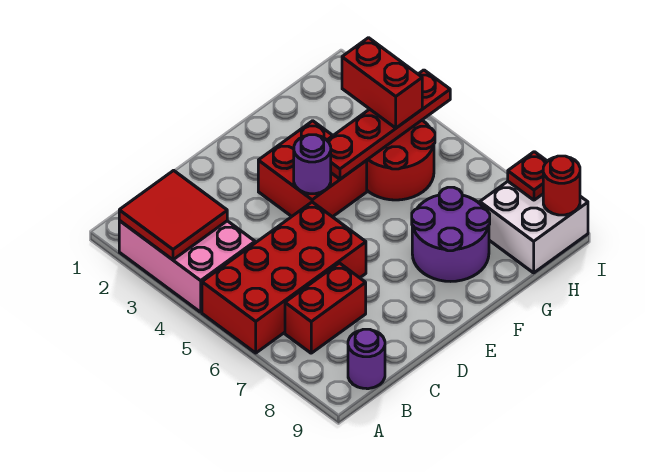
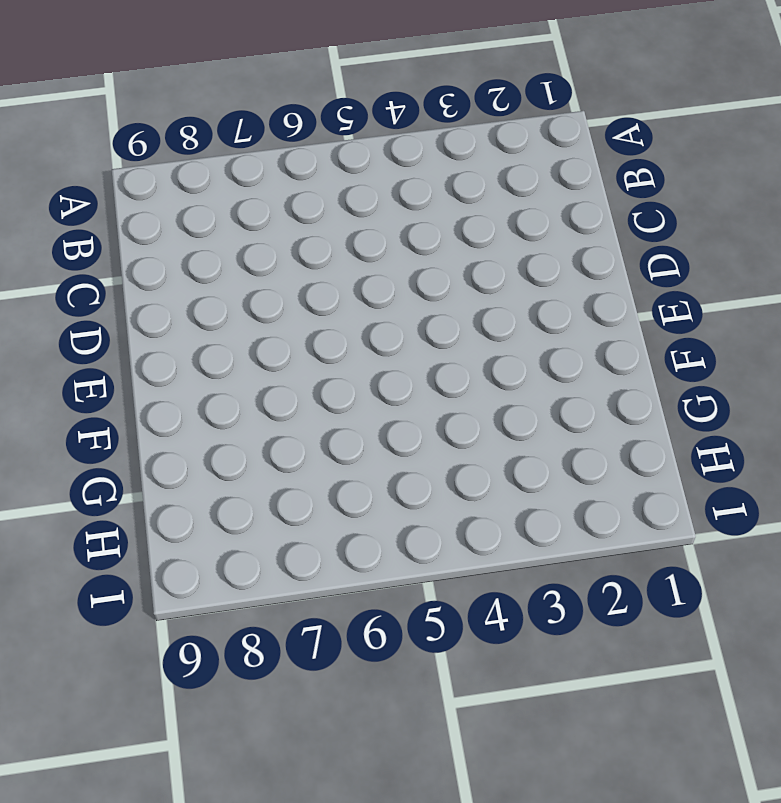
none -> pink 2x3 brick [119,221,255,312]
none -> red 2x4 brick [202,202,366,353]
none -> red 1x2 brick [285,263,366,353]

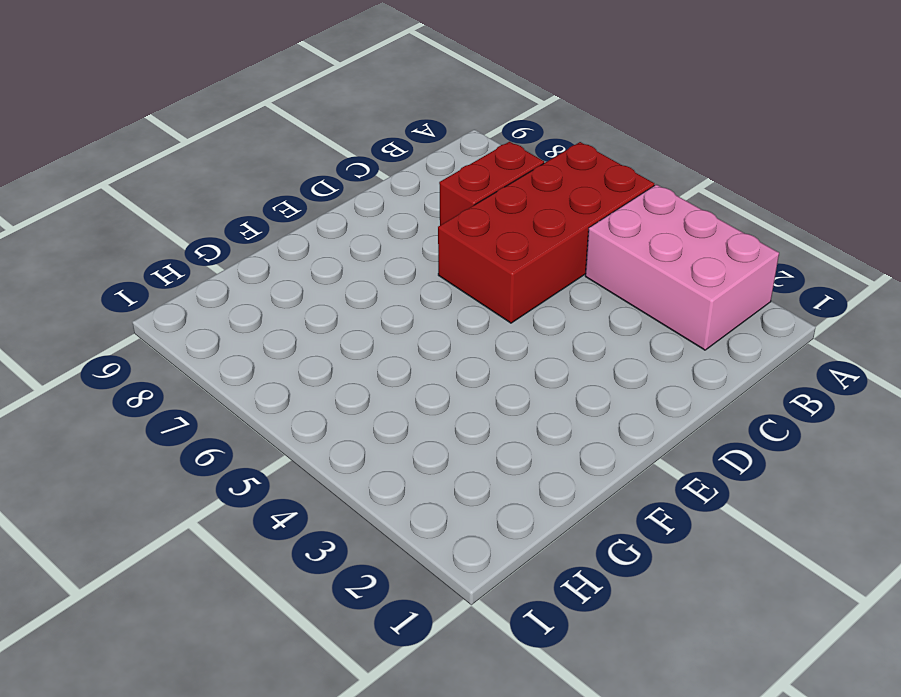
none -> purple 1x1 round brick [348,329,385,389]
none -> red 2x2 brick [258,121,367,217]
none -> purple 2x2 round brick [412,187,490,281]

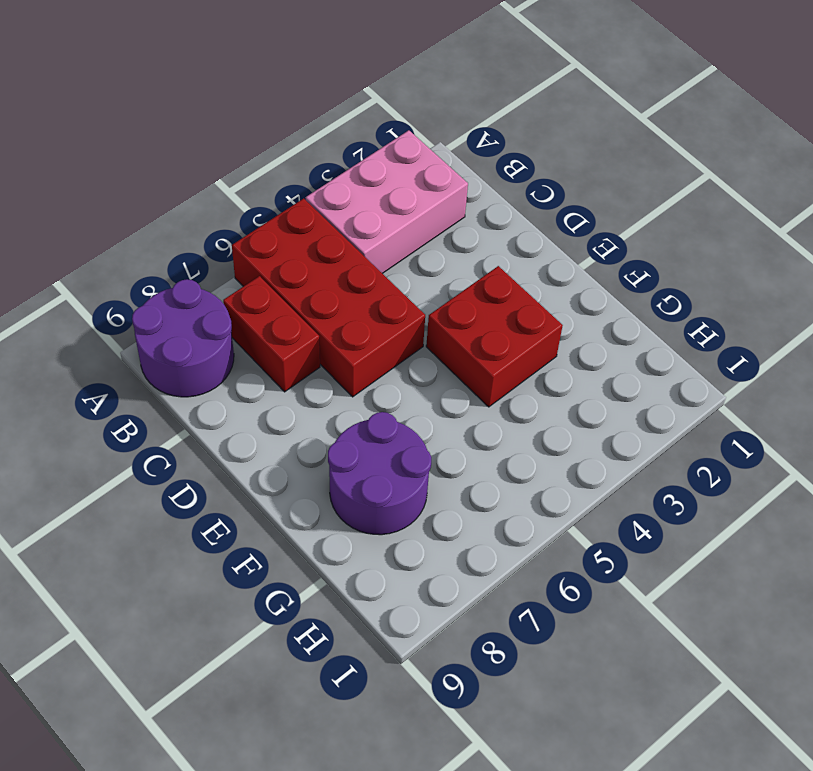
purple 2x2 round brick [132,279,234,397] -> purple 1x1 round brick [348,329,385,389]
none -> red 2x2 round brick [366,120,435,200]
none -> white 2x2 brick [480,182,588,273]
none -> red 2x2 tile [119,170,227,260]

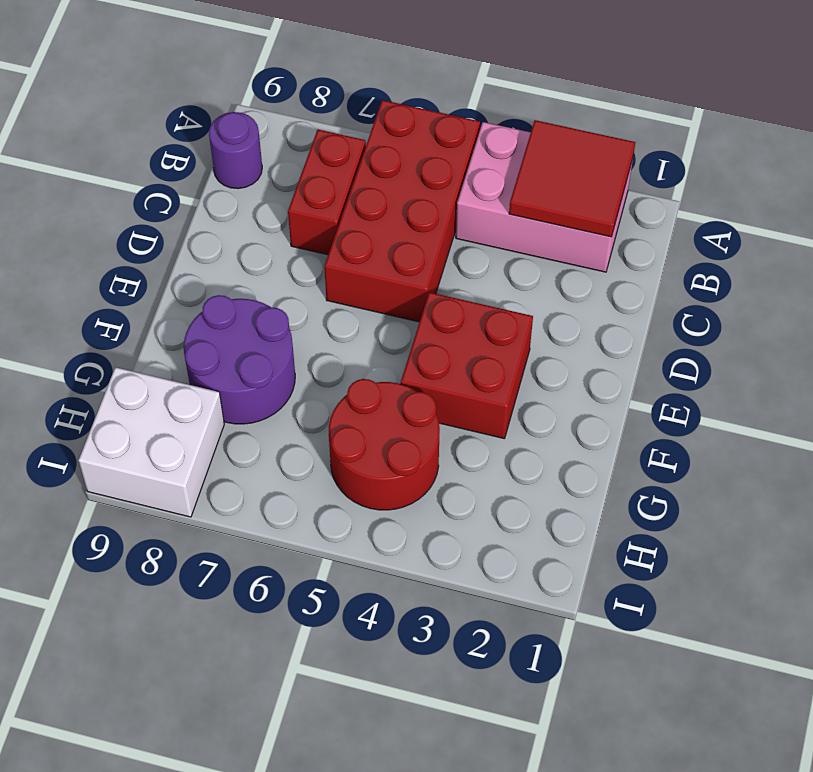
none -> purple 1x1 round brick [294,135,331,194]
none -> red 1x4 plate [327,70,450,179]
none -> red 1x1 plate [508,152,547,200]

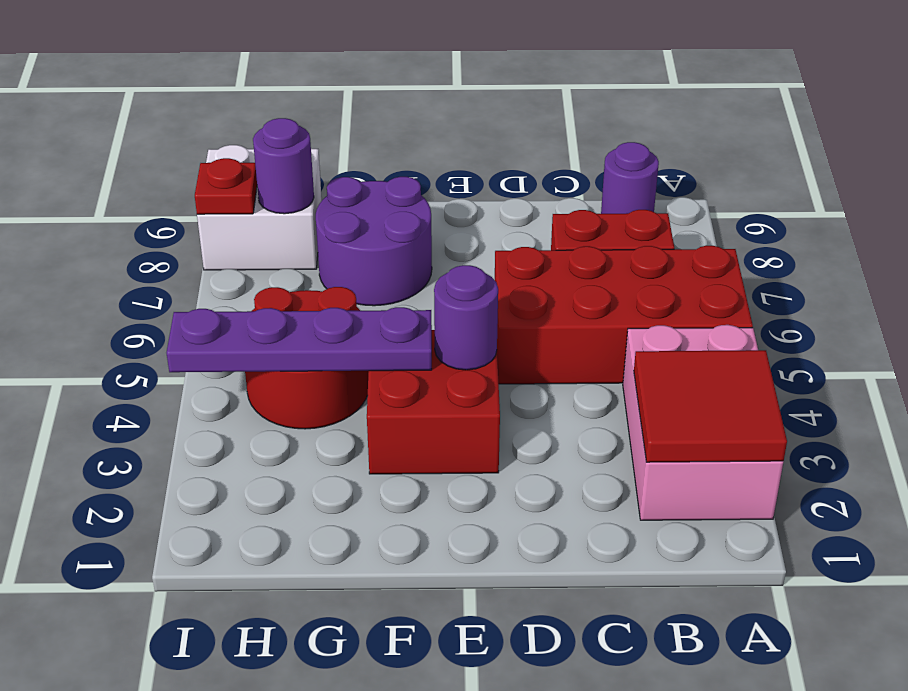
purple 1x4 plate [166,307,432,372] -> red 1x4 plate [327,70,450,179]
purple 1x1 round brick [253,118,314,214] -> none
none -> red 1x1 round brick [543,156,580,215]
none -> red 1x2 brick [342,38,422,128]

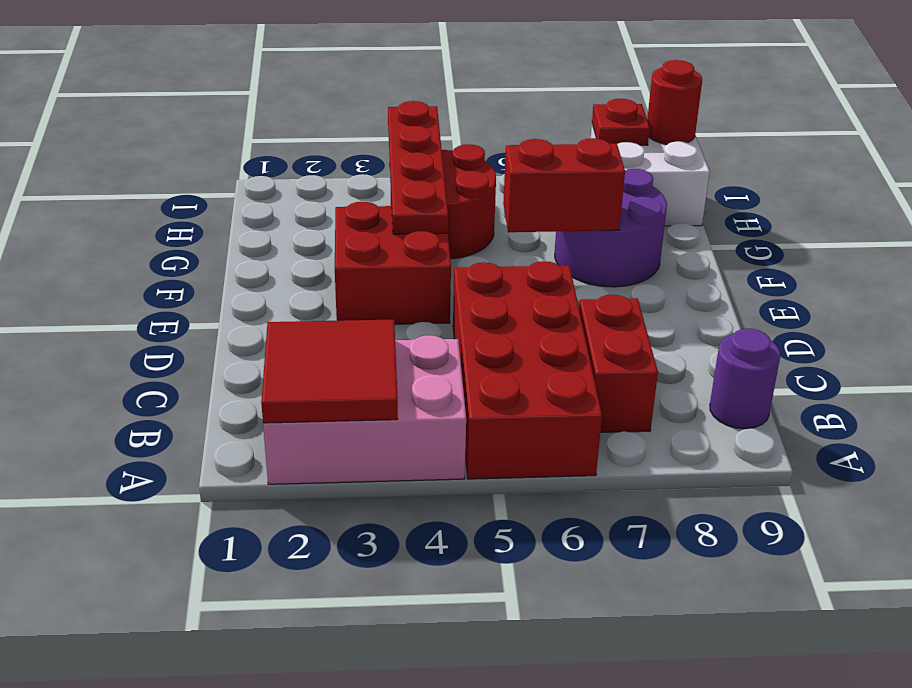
red 1x2 brick [503,138,625,232] -> red 1x2 brick moved to [342,38,422,128]
none -> purple 1x1 round brick [294,135,331,194]

